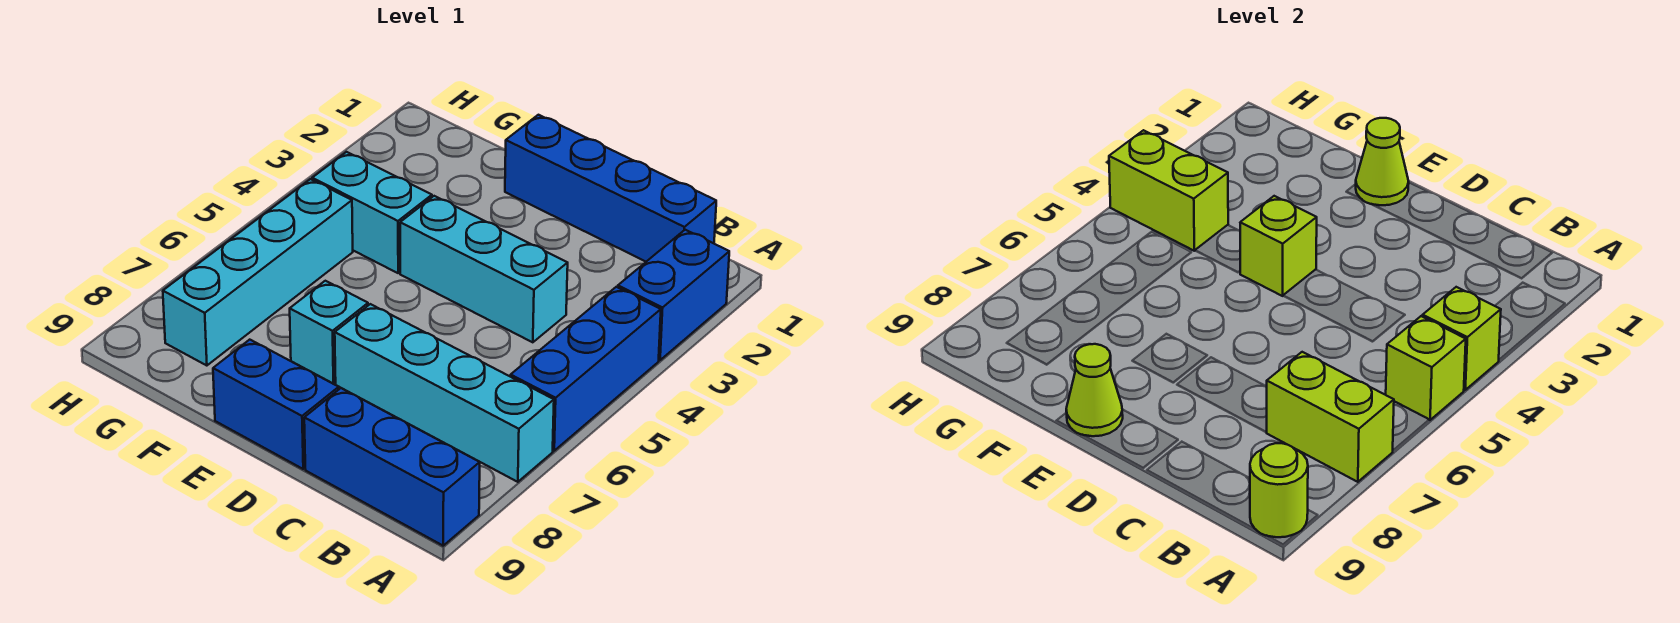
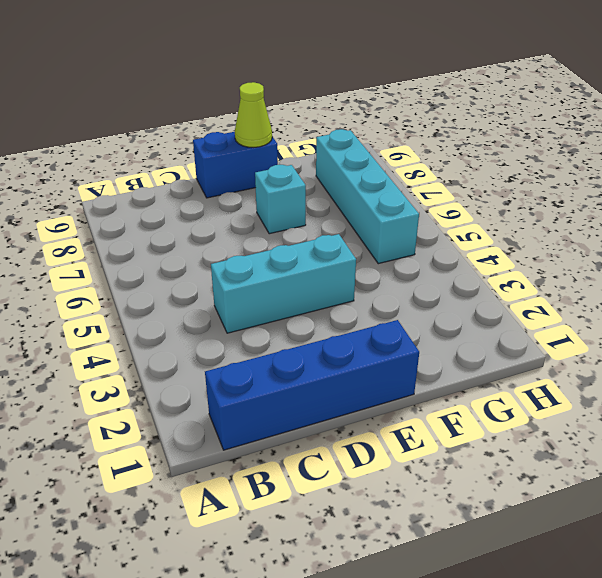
none -> blue 1x2 brick [618,230,729,360]
none -> blue 1x3 brick [511,287,661,451]
none -> cyan 1x4 brick [335,304,554,482]

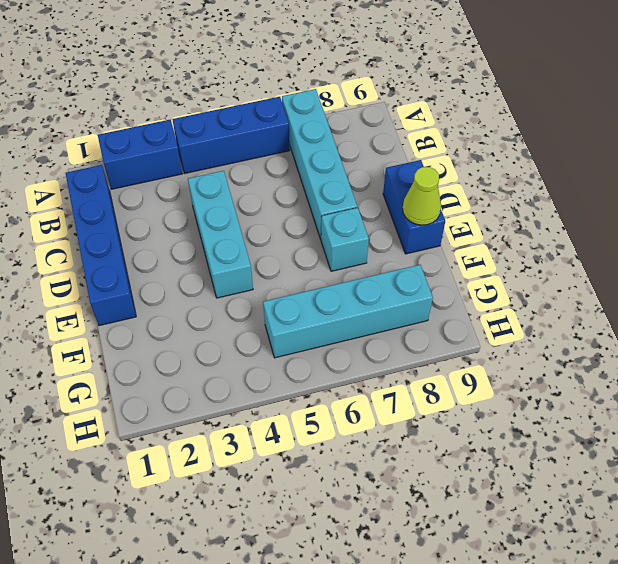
none -> blue 1x3 brick [304,388,480,546]
none -> cyan 1x2 brick [312,152,432,273]
none -> lime 1x1 brick [1423,287,1501,390]

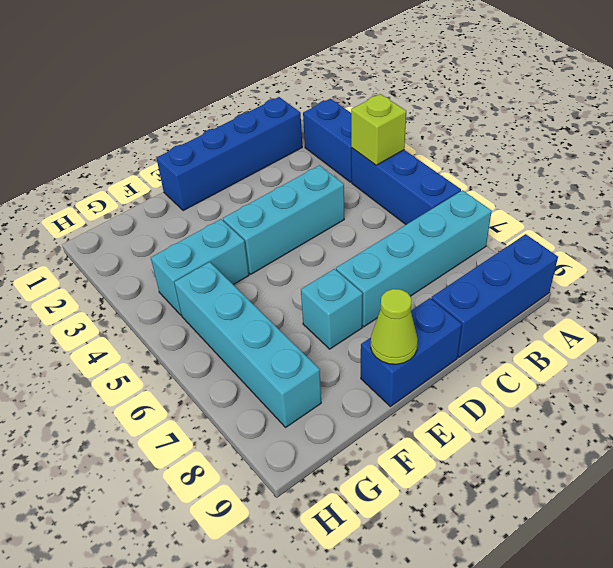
none -> lime 1x1 brick [1386,316,1466,420]
none -> lime 1x2 brick [1266,352,1394,482]
none -> lime 1x1 round brick [1250,443,1308,537]

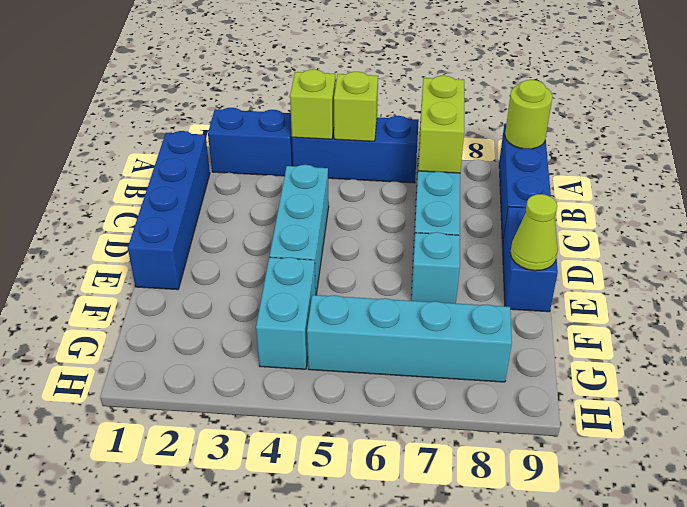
none -> lime 1x1 cone [1356,118,1409,205]
none -> lime 1x1 brick [1240,196,1317,296]
none -> lime 1x2 brick [1109,130,1228,251]

